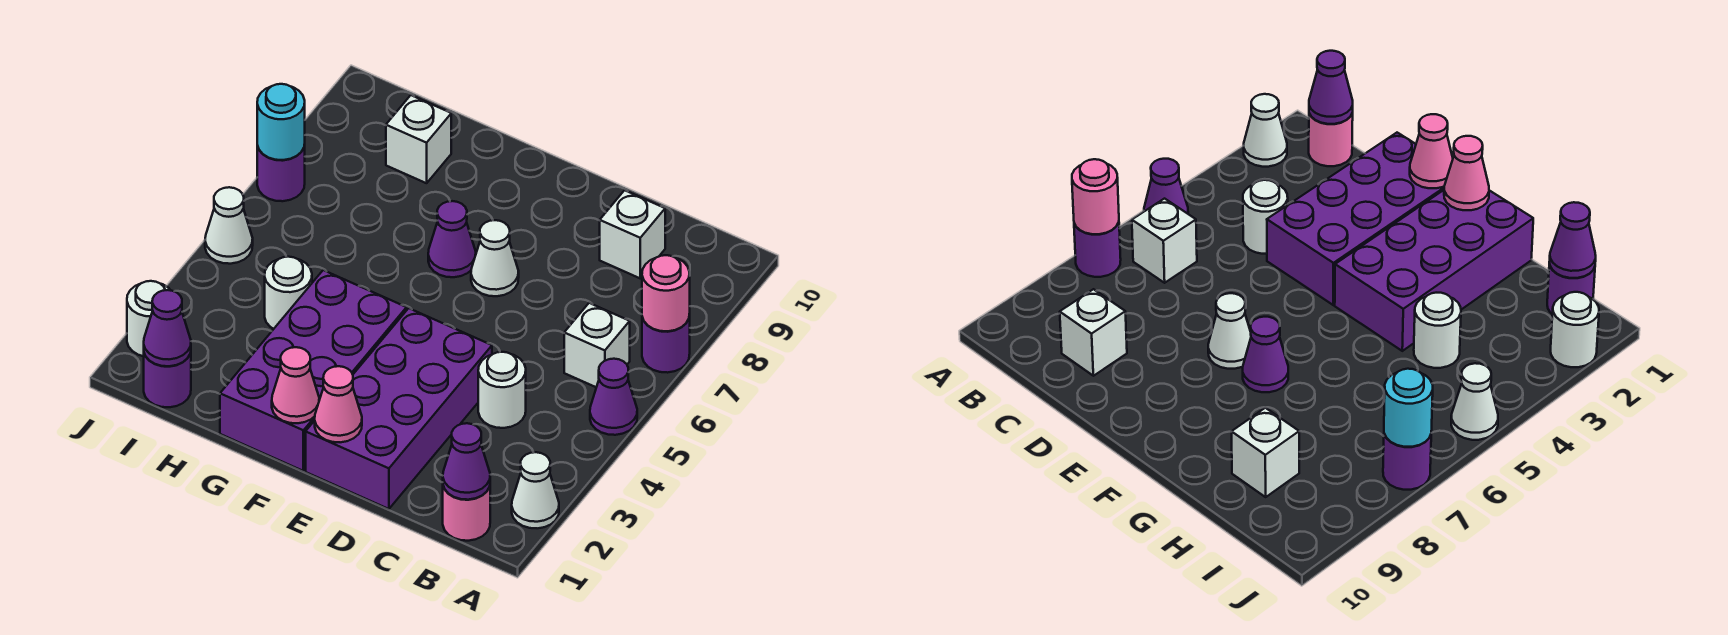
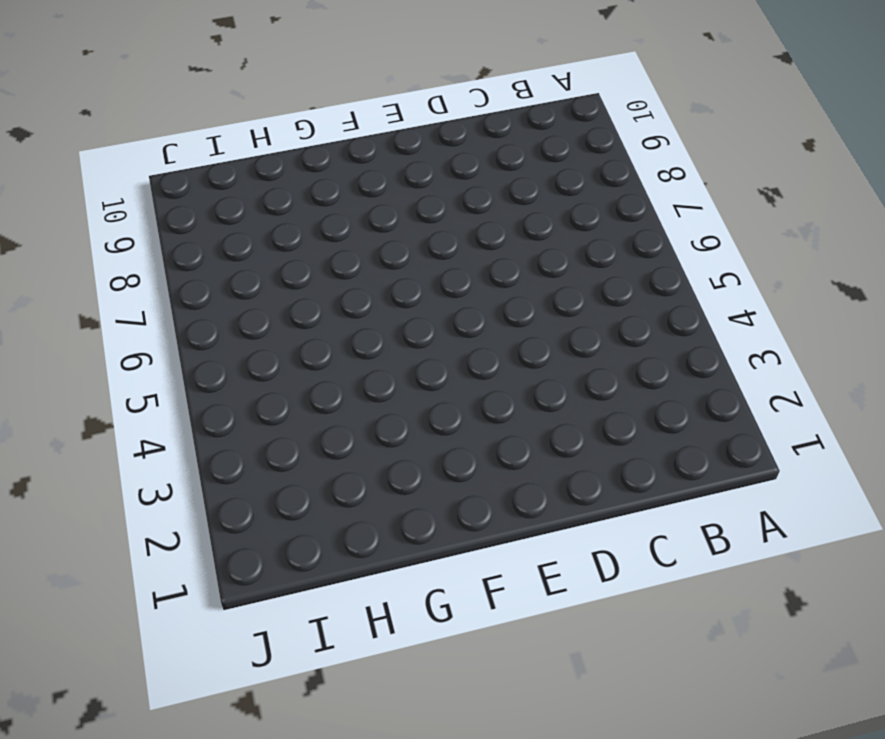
none -> white 1x1 cone [512,452,559,528]
none -> purple 1x1 cone [590,359,637,435]
none -> purple 1x1 round brick [642,314,690,373]

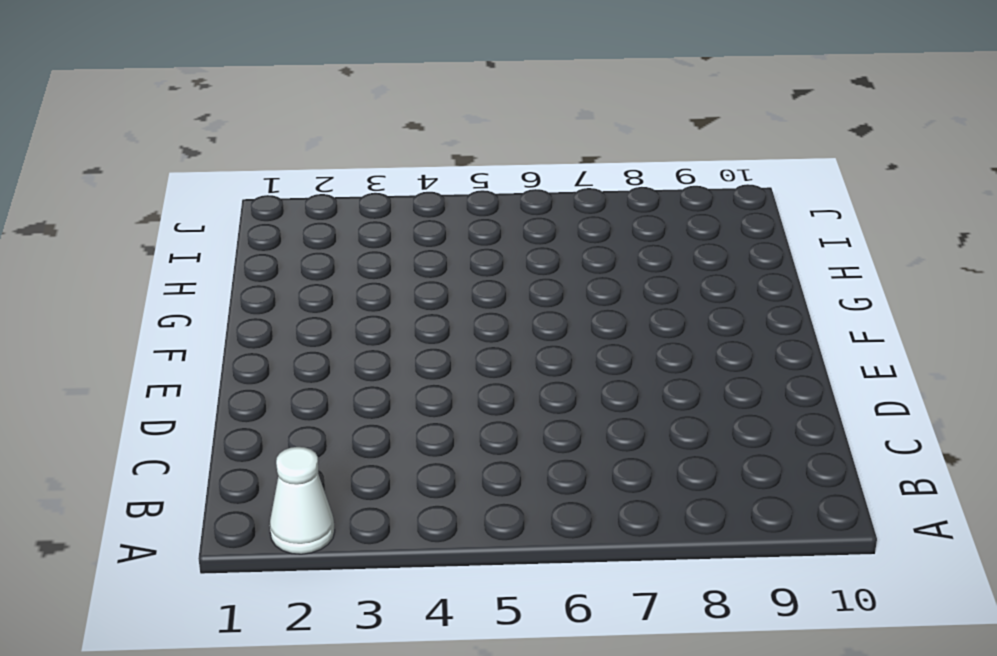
none -> purple 1x1 cone [590,359,637,435]
none -> purple 1x1 round brick [642,314,690,373]
none -> pink 1x1 round brick [443,486,490,541]

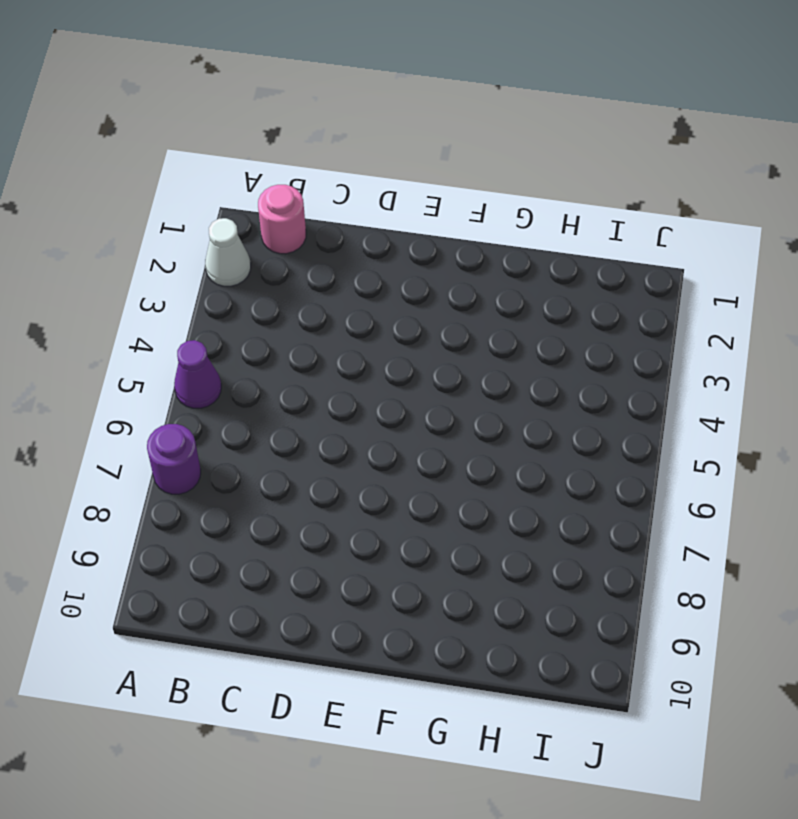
none -> white 1x1 brick [564,303,630,387]
none -> white 1x1 round brick [478,352,526,428]
none -> white 1x1 brick [600,190,665,278]

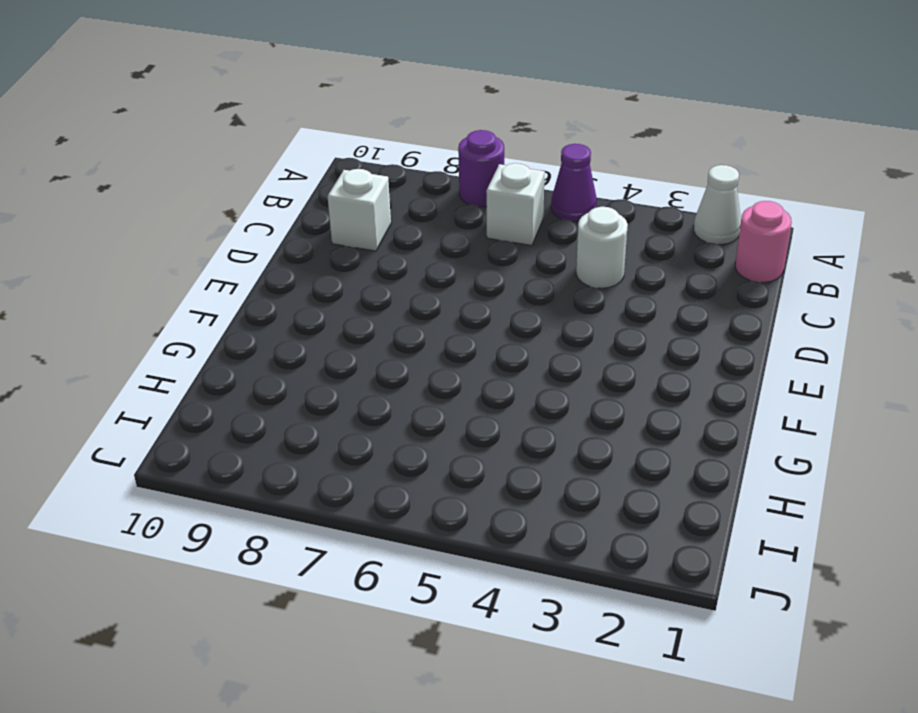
none -> purple 2x4 brick [306,308,492,509]
none -> white 1x1 cone [471,220,519,296]
none -> purple 2x4 brick [220,270,407,471]

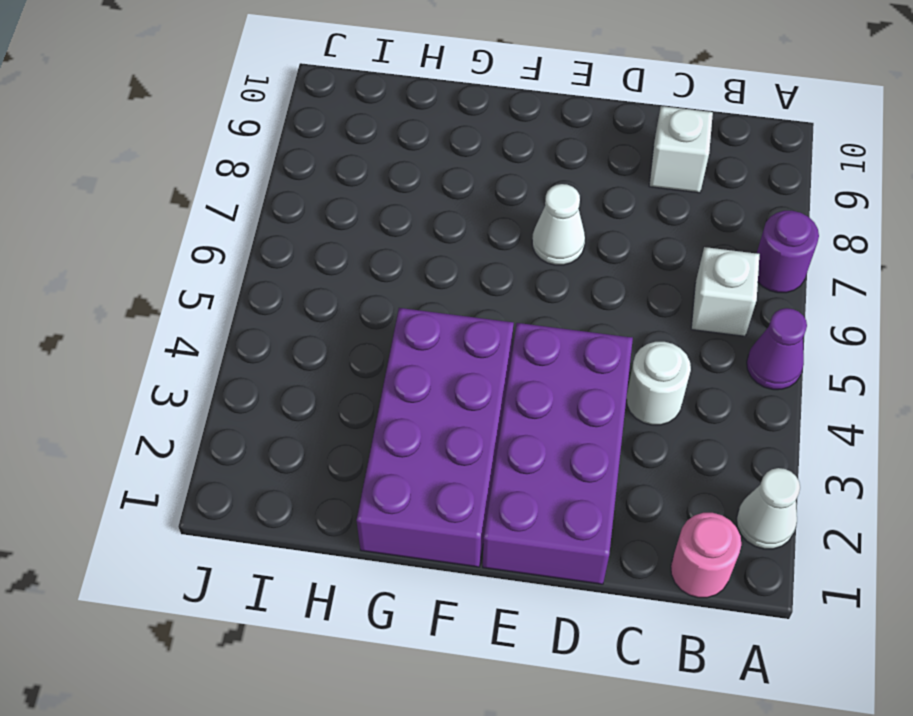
none -> purple 1x1 cone [428,201,476,277]
none -> white 1x1 round brick [265,257,312,329]
none -> white 1x1 brick [386,95,451,183]

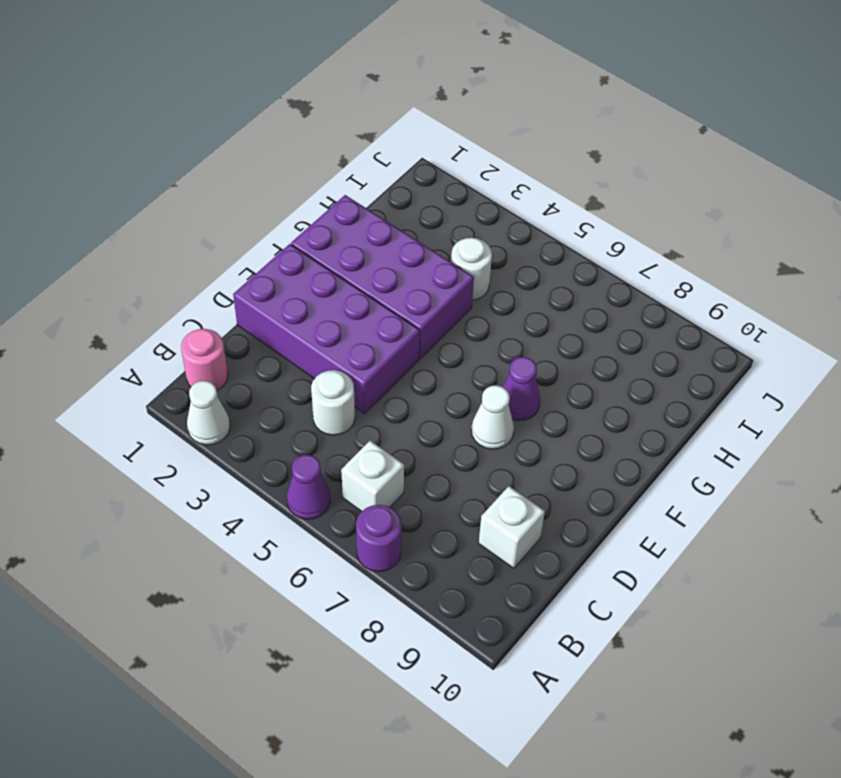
none -> white 1x1 brick [386,95,451,183]
none -> purple 1x1 round brick [144,353,191,407]
none -> white 1x1 round brick [127,281,171,356]

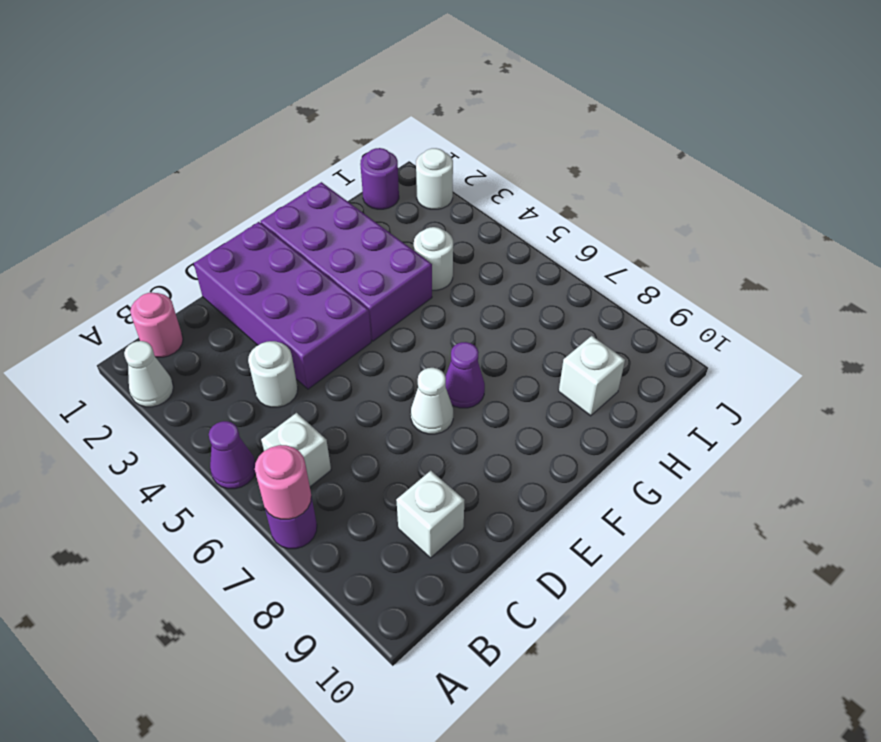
none -> white 1x1 cone [205,187,253,264]
none -> purple 1x1 round brick [257,145,305,201]
none -> purple 1x1 cone [443,423,490,500]

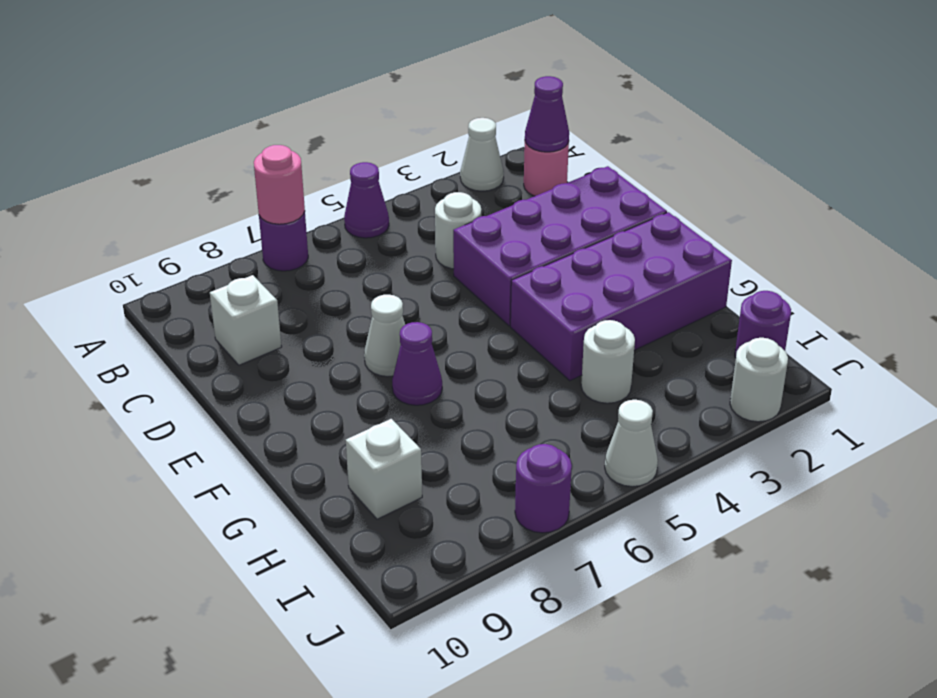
none -> white 1x1 brick [564,303,630,387]
none -> pink 1x1 cone [315,366,362,442]
none -> pink 1x1 cone [272,347,319,423]

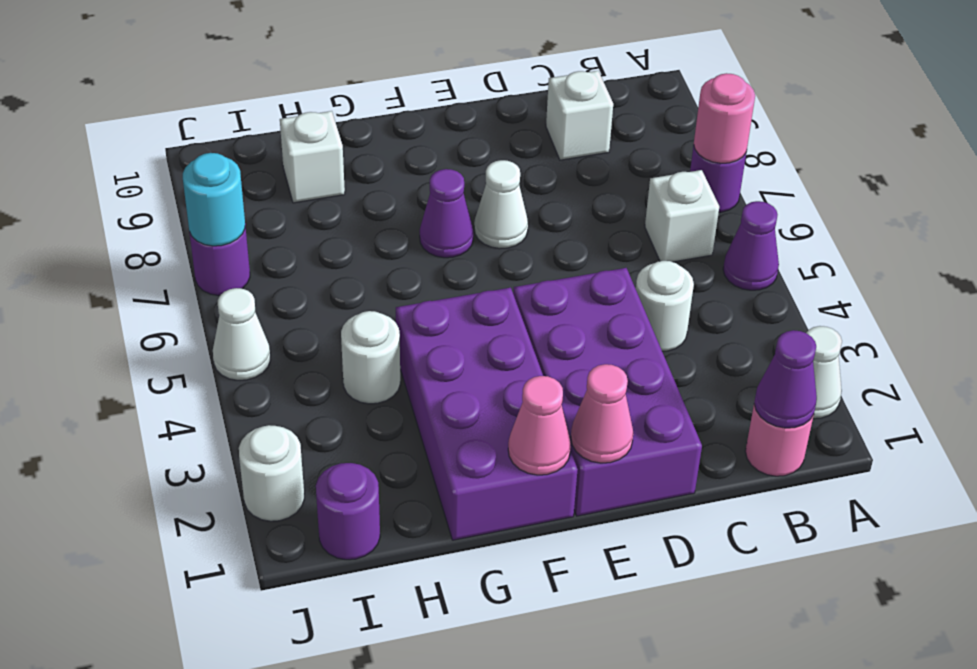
none -> purple 1x1 cone [144,290,191,366]

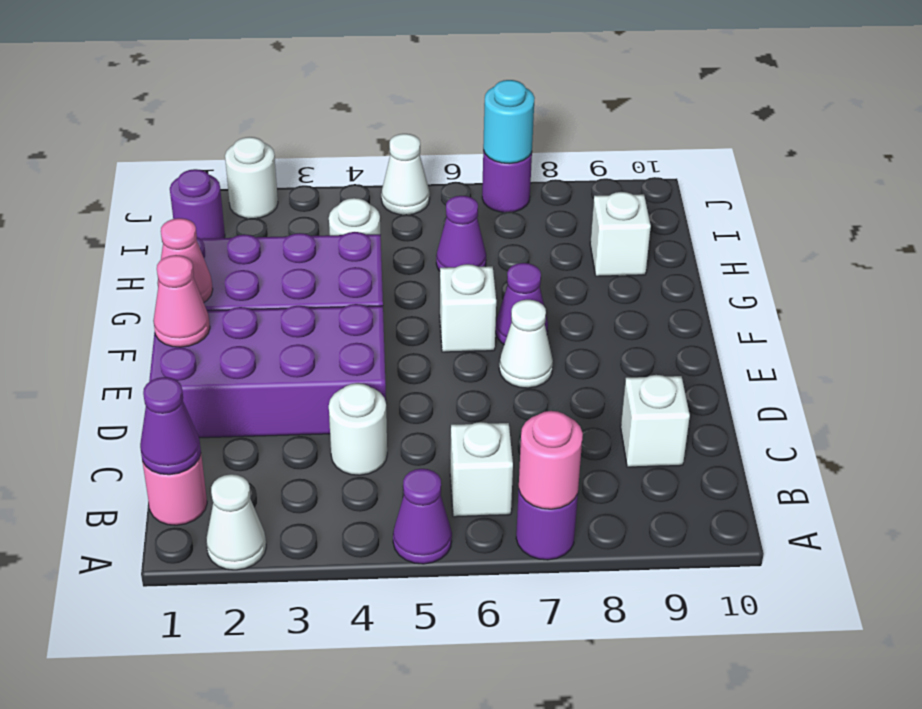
white 1x1 brick [440,264,496,352] -> none
purple 1x1 cone [436,196,486,271] -> purple 1x1 cone moved to [144,290,191,366]

